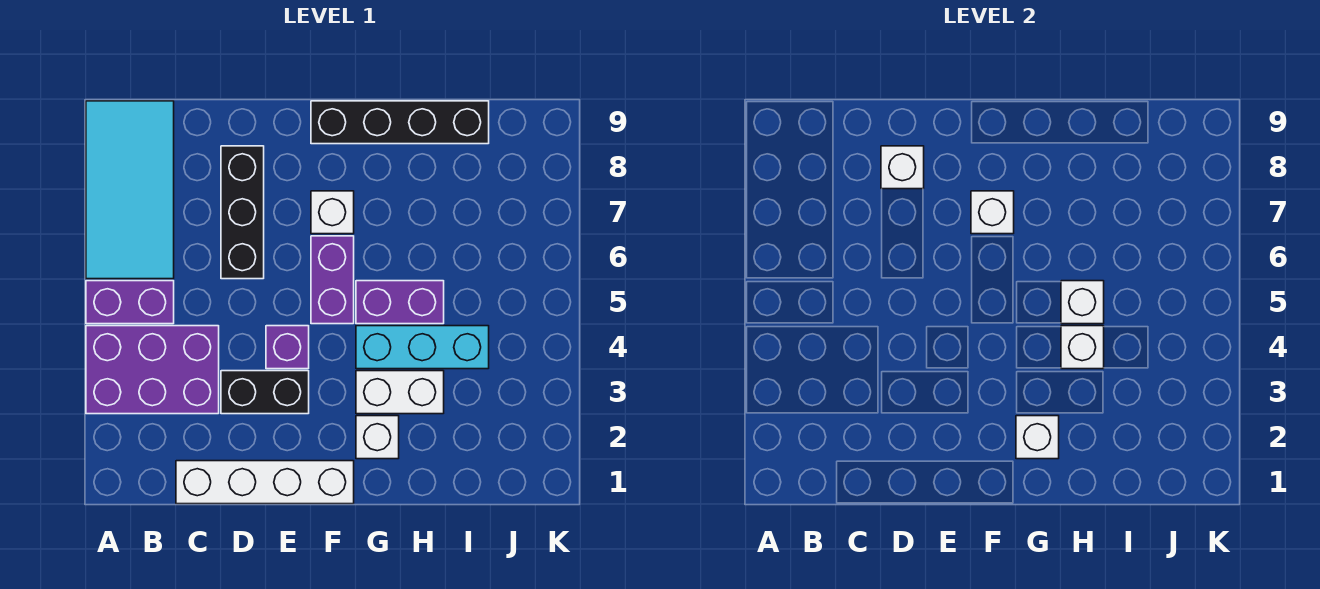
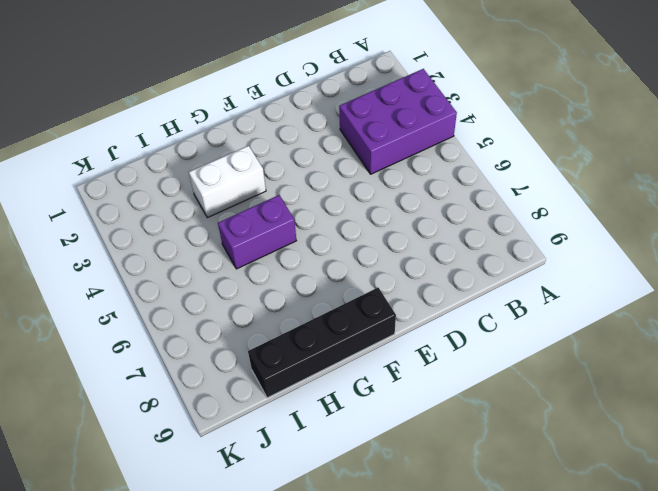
none -> purple 1x2 brick [86,281,174,324]
none -> cyan 2x4 tile [86,101,174,279]
none -> white 1x4 brick [176,461,354,504]

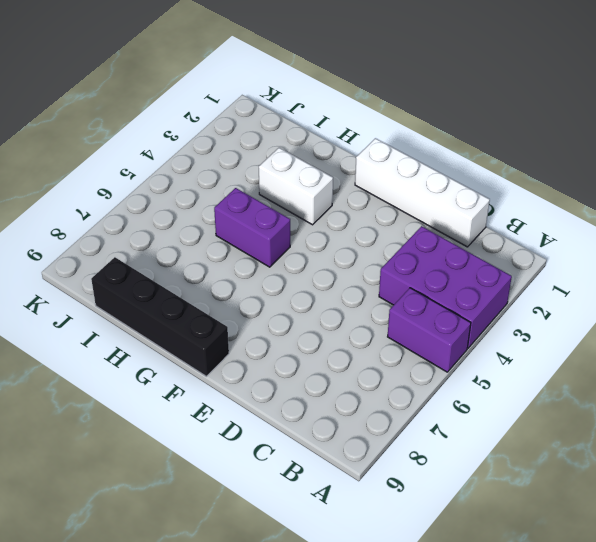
none -> cyan 2x4 tile [86,101,174,279]
none -> black 1x2 brick [221,371,309,414]
none -> black 1x3 brick [221,146,264,279]

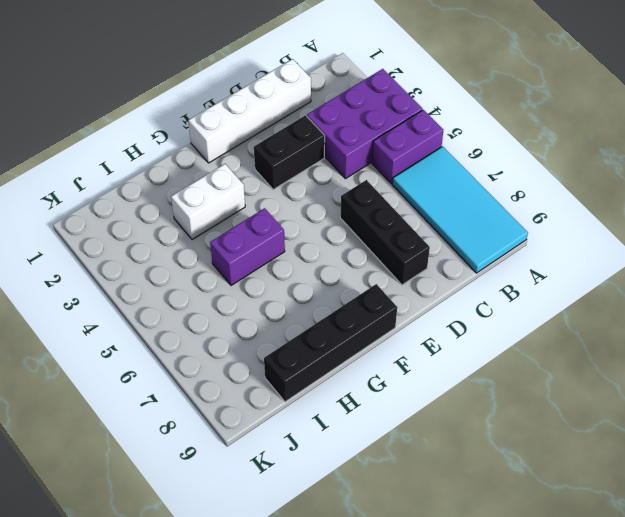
none -> purple 1x1 brick [266,326,309,369]
none -> purple 1x2 brick [311,236,354,324]
none -> white 1x1 brick [311,191,354,234]

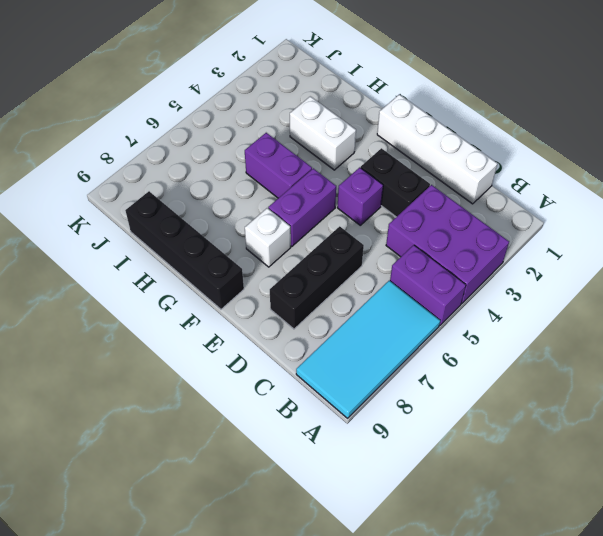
none -> white 1x1 brick [356,416,399,459]
none -> cyan 1x3 brick [356,326,489,369]
none -> white 1x1 brick [881,146,924,189]

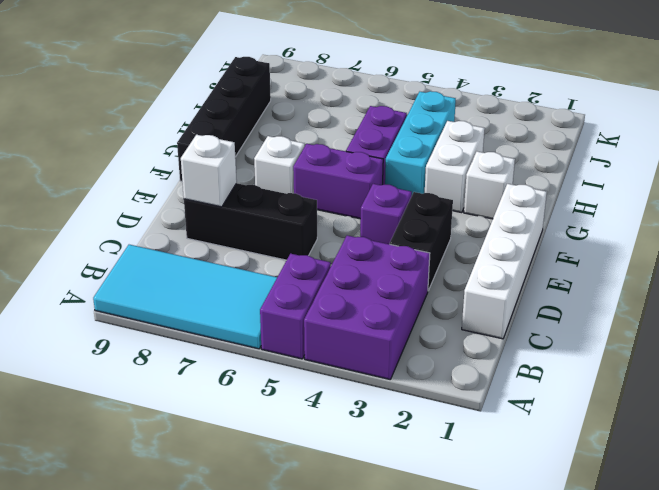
none -> white 1x1 brick [971,191,1014,234]
none -> white 1x1 brick [1016,416,1059,459]
none -> white 1x1 brick [1061,326,1104,369]

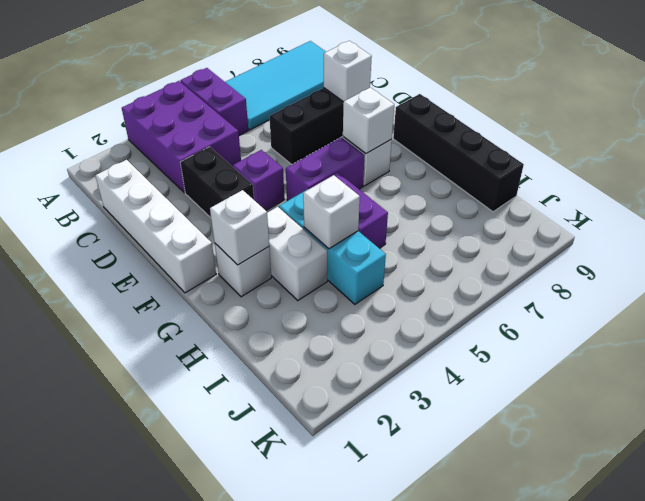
none -> white 1x1 brick [1061,281,1104,324]

